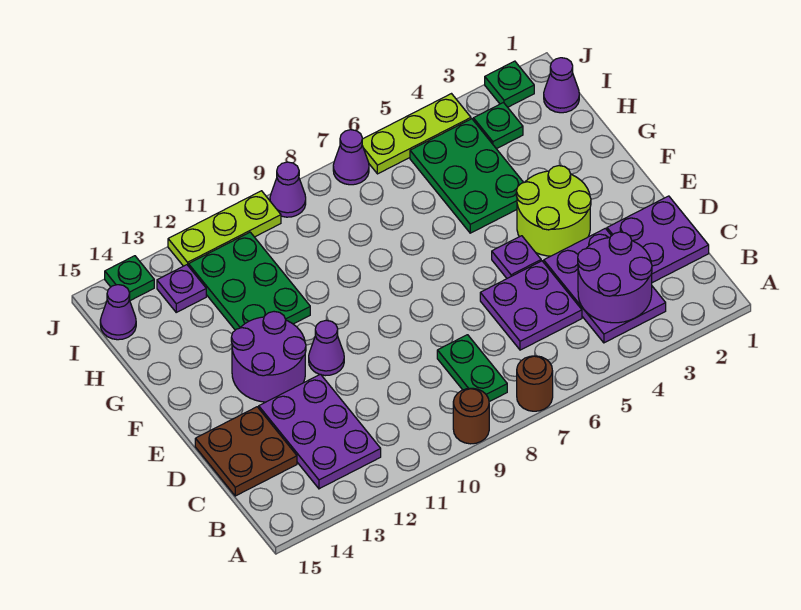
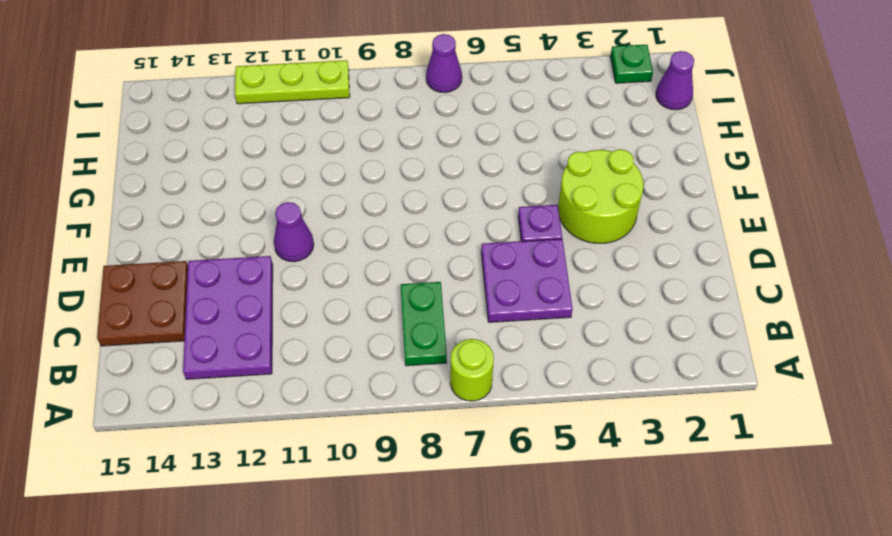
lime 1x1 round brick [450,339,494,401] -> brown 1x1 round brick [517,356,553,411]
none -> brown 1x1 round brick [453,388,489,444]
none -> purple 2x3 plate [544,228,666,343]
none -> purple 2x2 plate [607,196,709,283]

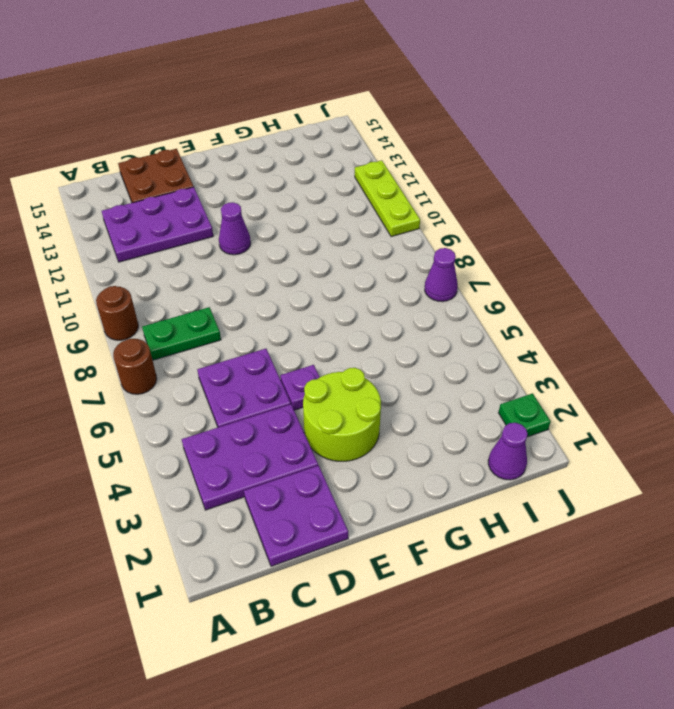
none -> purple 2x2 round brick [231,312,306,402]
none -> green 2x3 plate [410,119,524,233]
none -> green 2x3 plate [189,232,310,330]

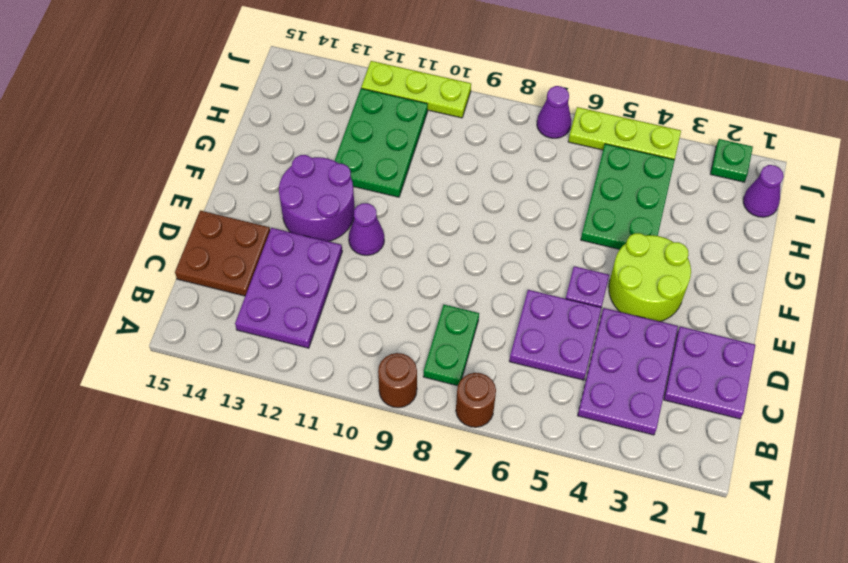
none -> green 1x1 plate [473,103,523,149]
none -> purple 1x1 plate [157,265,206,312]
none -> purple 1x1 cone [100,285,136,340]

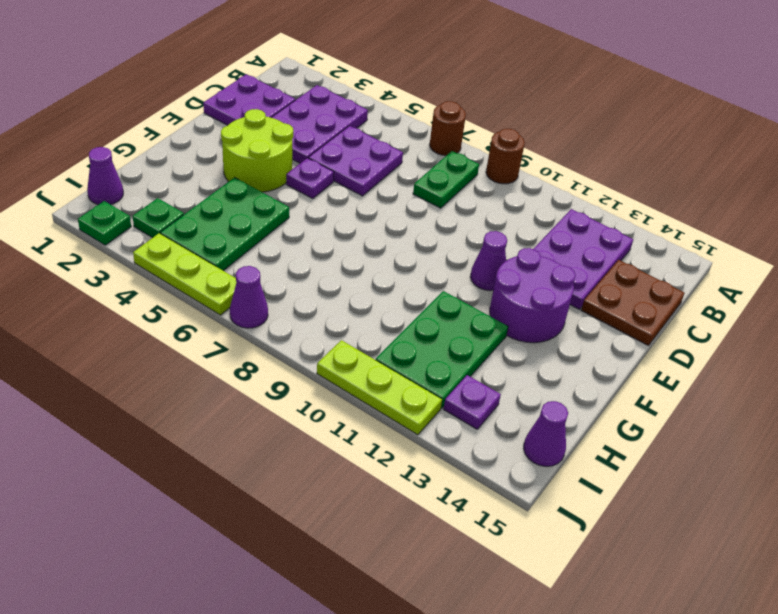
none -> purple 1x1 cone [270,162,306,217]
none -> green 1x1 plate [105,256,154,301]
none -> purple 2x2 round brick [578,232,652,323]

